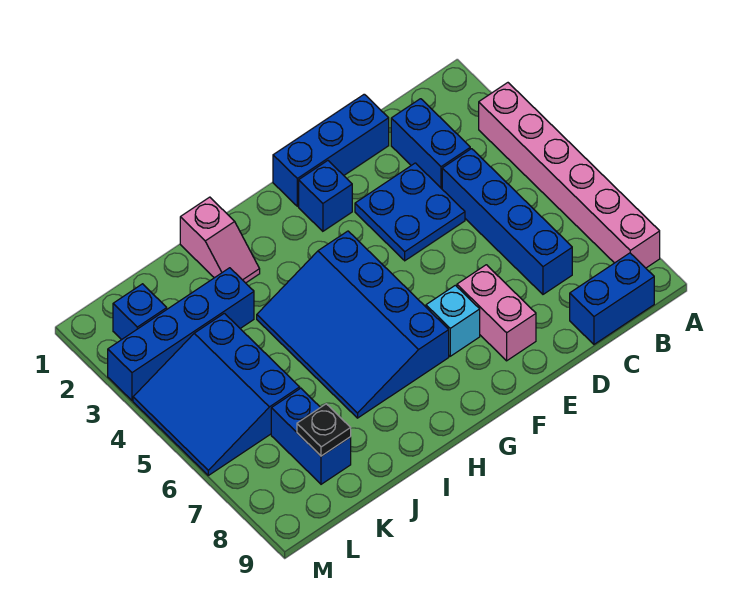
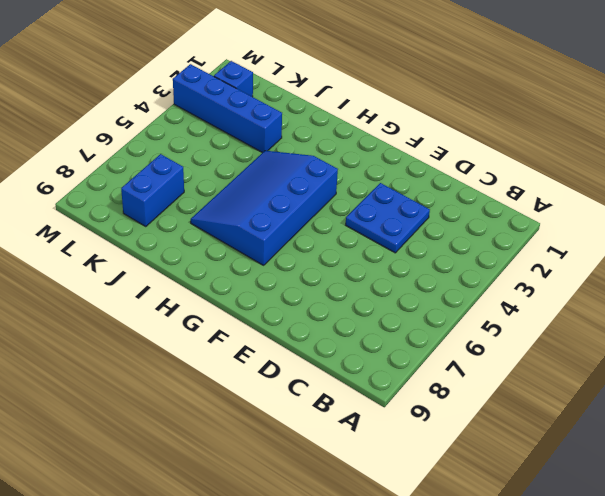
none -> pink 1x6 brick [479,83,660,268]
none -> blue 1x2 brick [570,253,654,344]
none -> blue 1x2 brick [391,99,470,189]

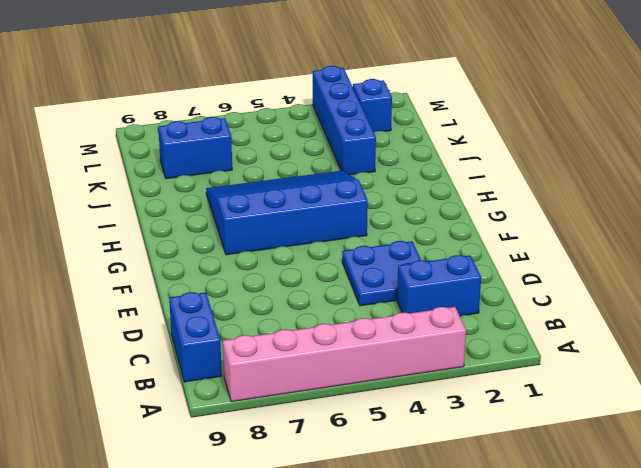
none -> blue 1x4 brick [442,149,572,294]
none -> blue 1x3 brick [273,94,389,206]
none -> pink 1x2 brick [457,265,536,361]

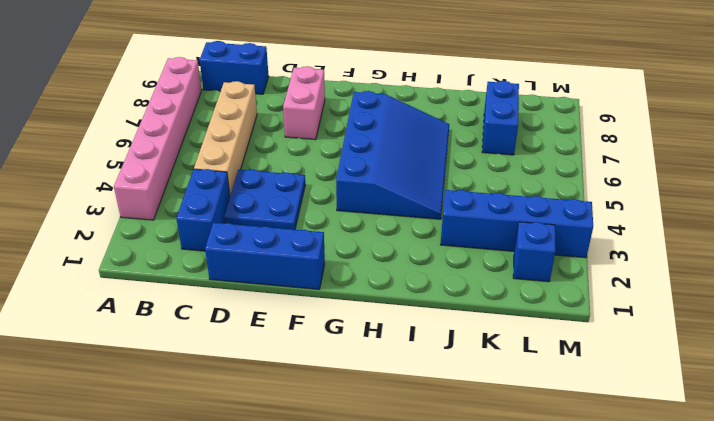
tan 1x4 brick [194,81,257,195] -> blue 1x4 brick [442,149,572,294]
none -> blue 1x1 brick [299,161,352,231]
none -> cyan 1x1 brick [426,285,480,356]
none -> pink 1x2 slope [180,197,260,283]

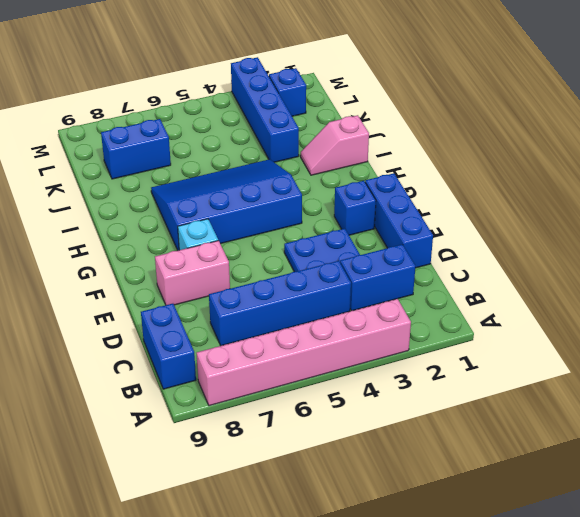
none -> blue 3x3 slope [133,313,300,475]
none -> black 1x1 plate [297,404,351,456]

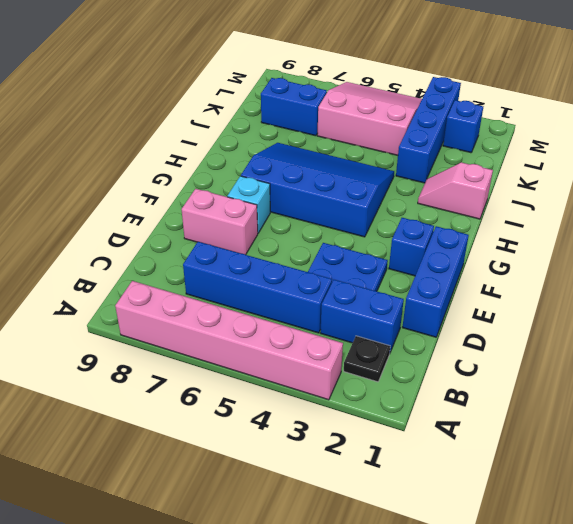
black 1x1 plate [344,336,390,382] -> black 1x1 plate moved to [297,404,351,456]
pink 3x3 slope [317,82,422,155] -> blue 3x3 slope [133,313,300,475]
none -> blue 1x2 brick [570,253,654,344]

